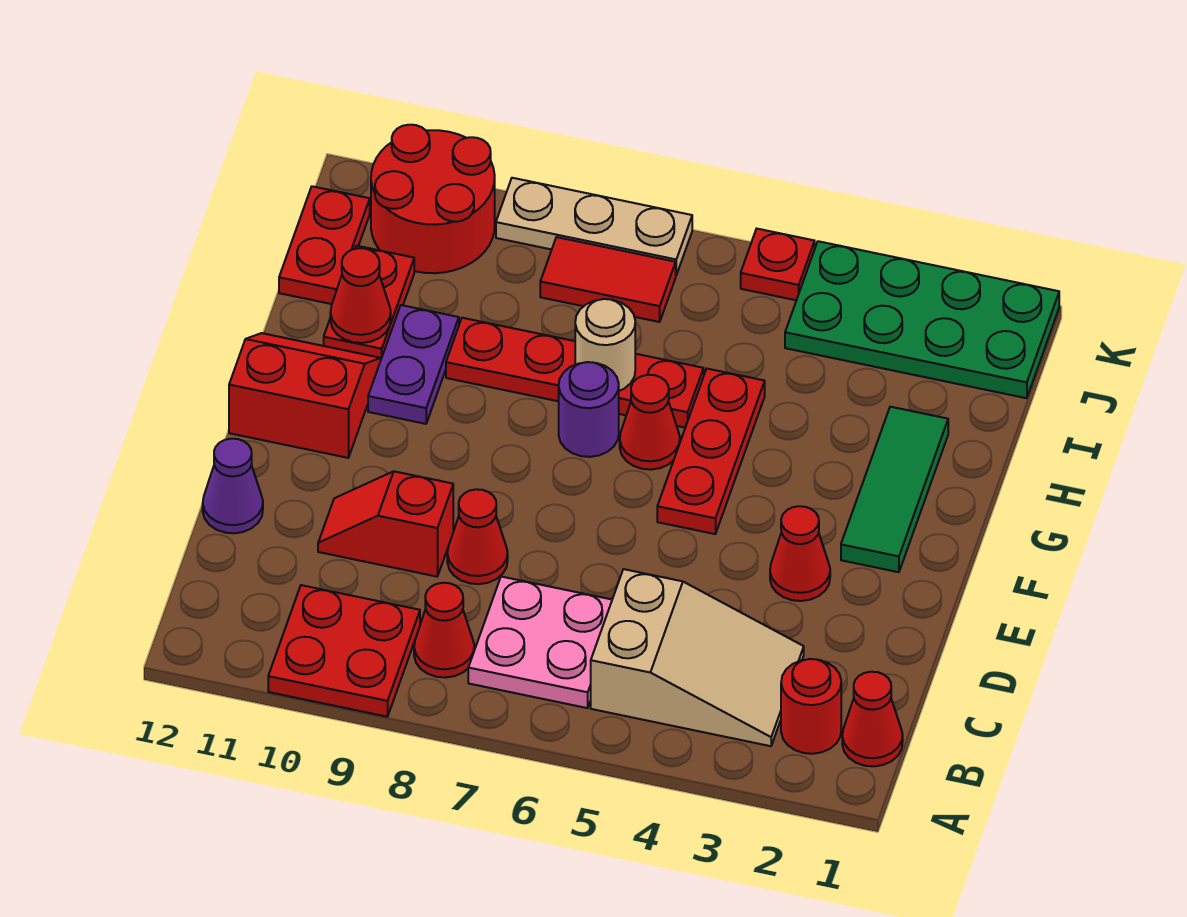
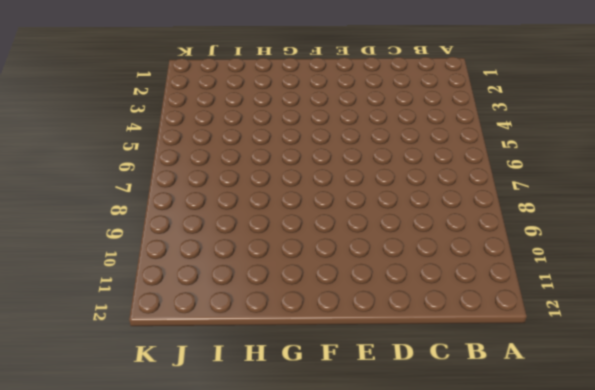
none -> red 2x2 plate [268,585,420,717]
none -> red 1x1 cone [842,672,903,766]
none -> red 1x1 round brick [781,659,841,754]

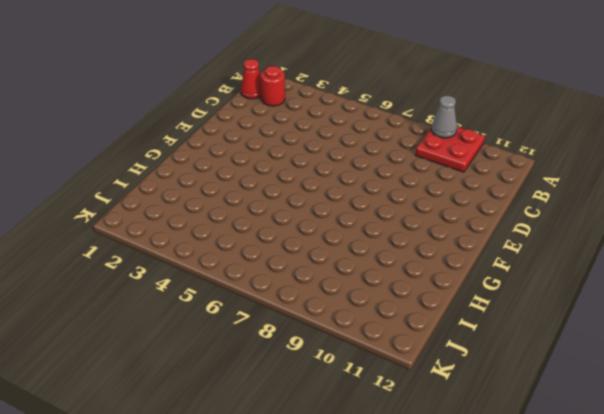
grey 1x1 cone [431,96,457,138] -> none
none -> tan 2x3 slope [591,569,804,746]
none -> pink 2x2 plate [468,577,612,708]
none -> red 1x1 cone [414,583,474,678]

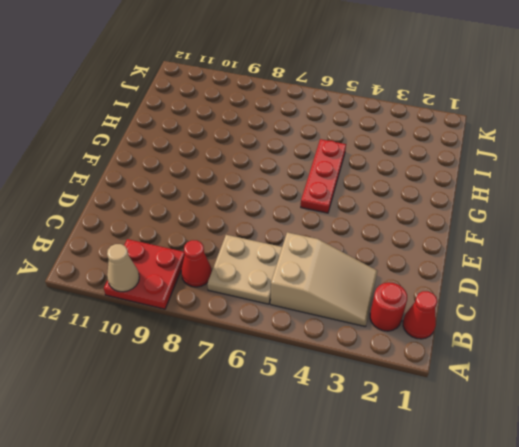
tan 1x1 cone [107,244,139,292] -> none
tan 2x2 plate [207,235,282,304] -> pink 2x2 plate [468,577,612,708]
none -> red 1x1 cone [447,489,508,584]
none -> red 1x2 slope [318,471,453,577]
none -> purple 1x1 cone [203,439,263,533]

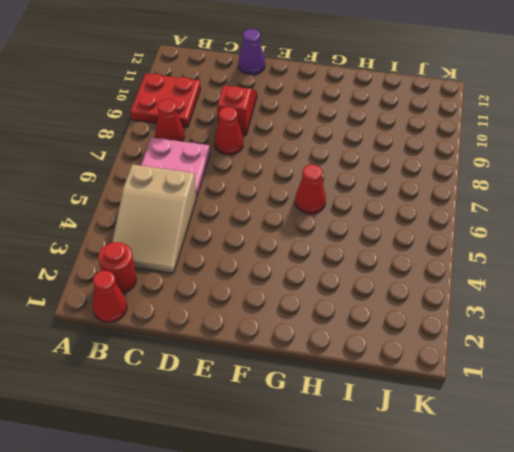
none -> red 1x1 cone [770,506,830,601]
none -> green 1x3 tile [841,407,948,572]
none -> red 1x3 plate [657,369,765,534]

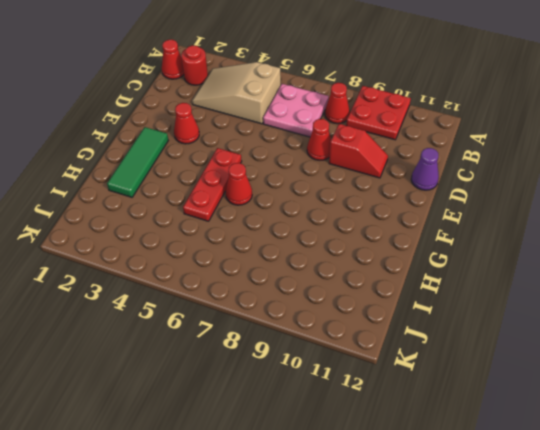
none -> red 2x2 slope [229,333,381,458]
none -> purple 1x1 round brick [559,362,619,457]
none -> purple 1x2 plate [368,305,459,424]

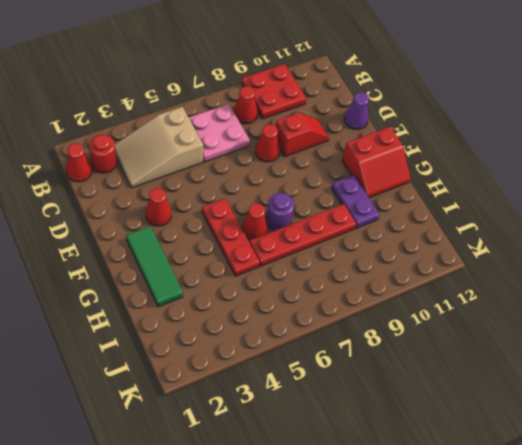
none -> red 1x2 plate [324,246,414,358]
none -> red 1x2 plate [279,186,370,304]
none -> green 2x4 plate [785,241,1059,398]

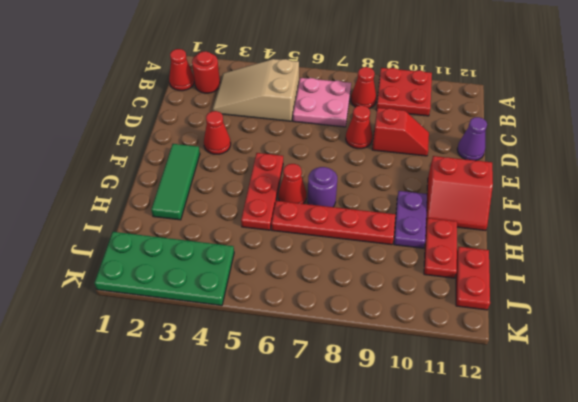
none -> red 1x2 tile [540,237,676,322]
none -> red 2x2 round brick [371,125,495,273]
none -> red 1x1 plate [741,229,815,300]

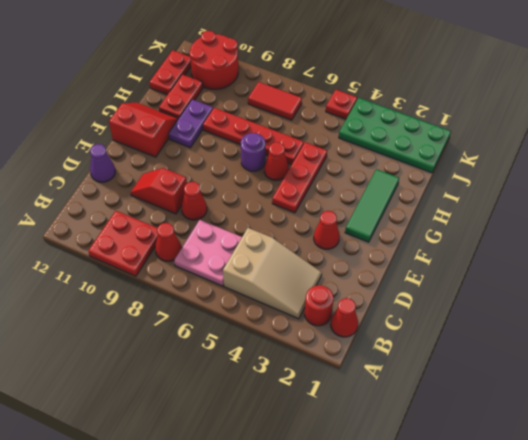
none -> tan 1x3 plate [496,178,692,275]
none -> tan 1x1 round brick [575,299,635,391]
none -> red 1x1 cone [330,248,391,343]

